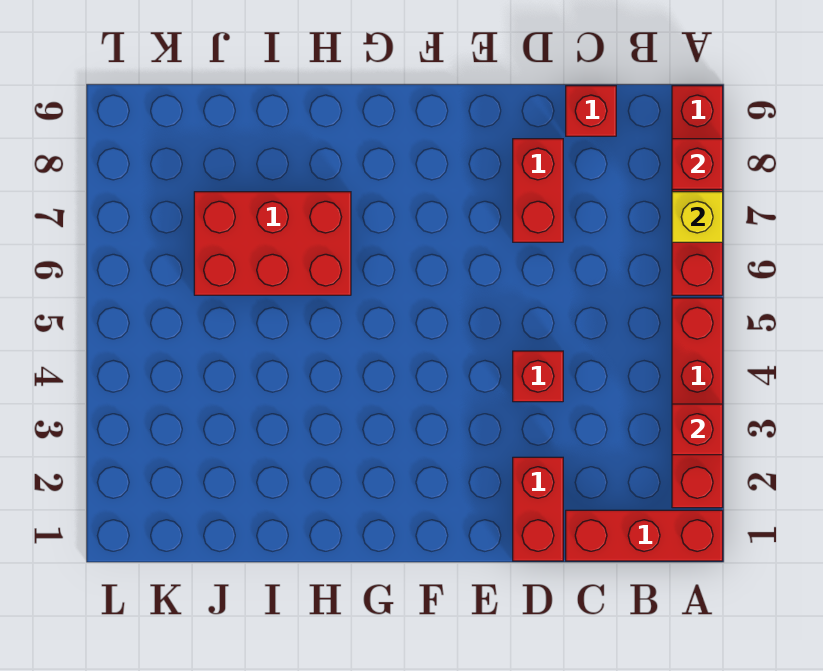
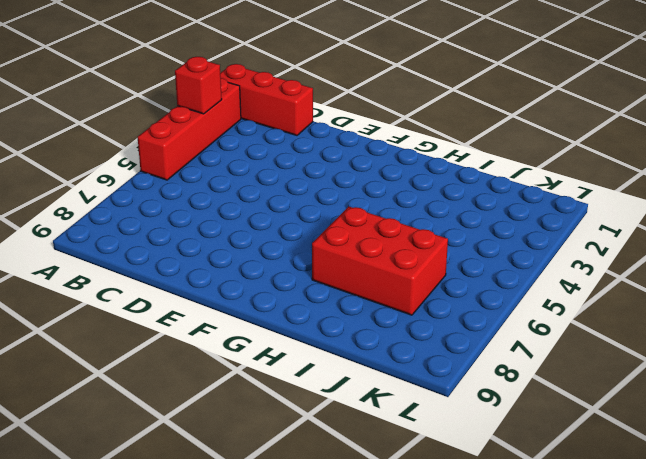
none -> red 1x4 brick [672,86,723,295]
none -> red 1x1 brick [566,86,616,136]

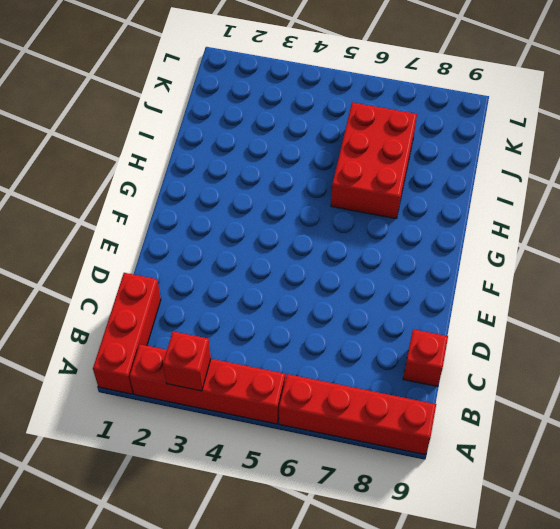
none -> red 1x2 brick [513,457,563,561]
none -> red 1x1 brick [513,351,563,402]

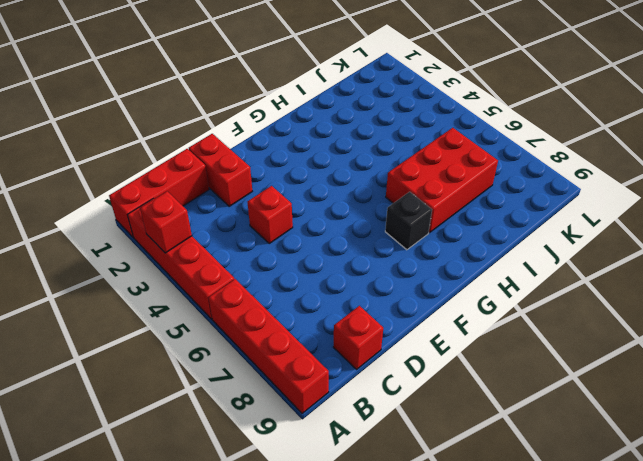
black 1x1 brick [385,192,432,250] -> none
none -> red 1x2 brick [513,139,563,242]
none -> yellow 1x1 brick [672,192,723,242]

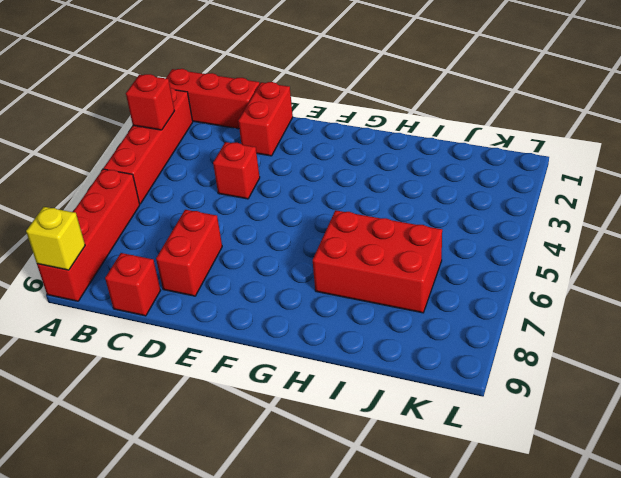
yellow 1x1 brick [26,207,85,270] -> yellow 1x1 brick moved to [672,192,723,242]
none -> red 1x1 brick [672,139,723,189]

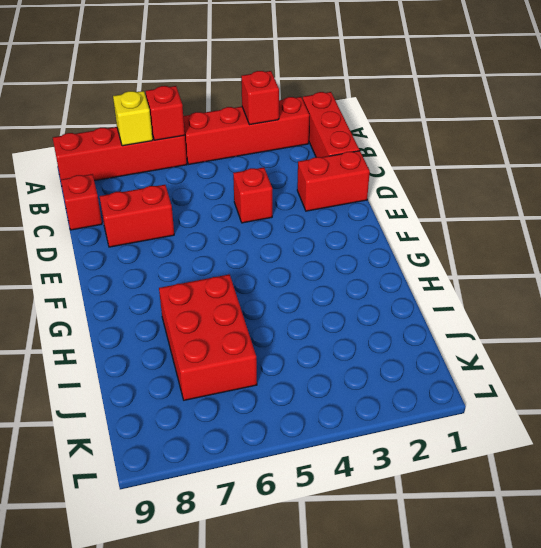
red 1x1 brick [146,86,185,140] -> red 1x1 brick moved to [672,139,723,189]

